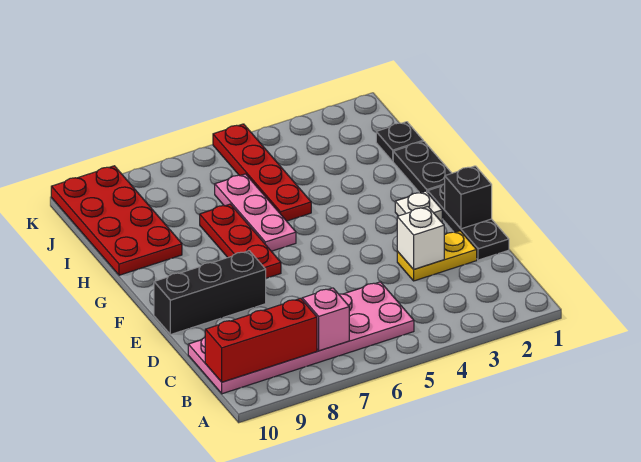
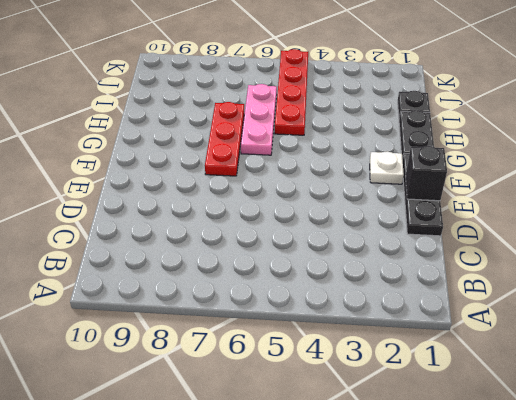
none -> pink 2x6 plate [188,282,414,394]
none -> yellow 1x2 plate [397,231,477,281]
none -> black 1x3 brick [154,251,266,335]

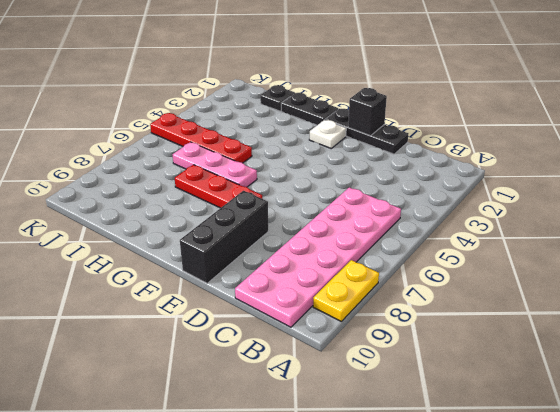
yellow 1x2 plate [313,260,379,322] -> yellow 1x2 plate moved to [397,231,477,281]
none -> red 2x4 plate [51,166,182,275]
none -> pink 1x1 brick [302,288,349,351]
none -> red 1x3 brick [205,298,317,382]

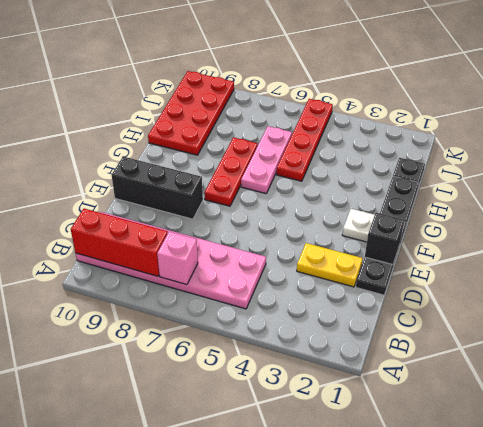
none -> white 1x1 brick [397,207,444,269]

